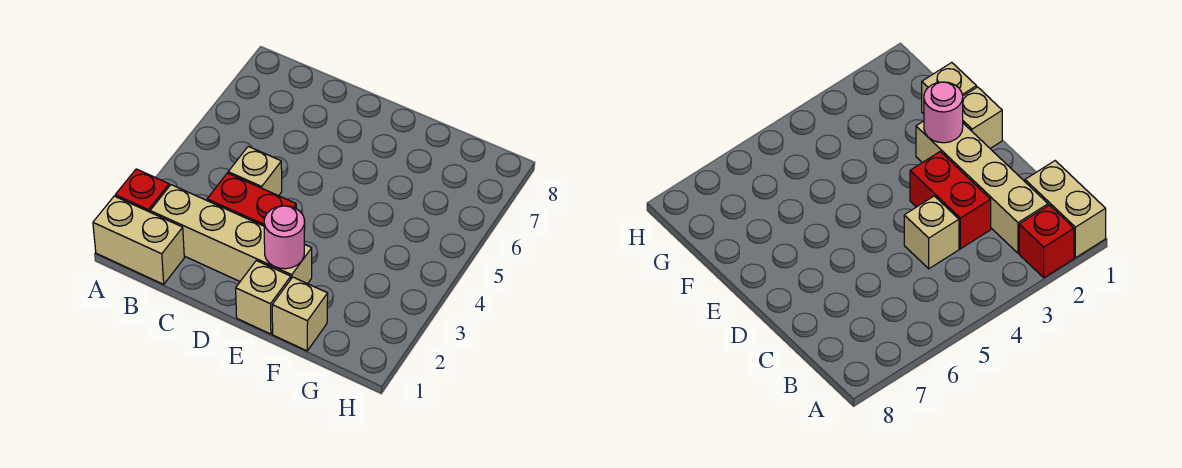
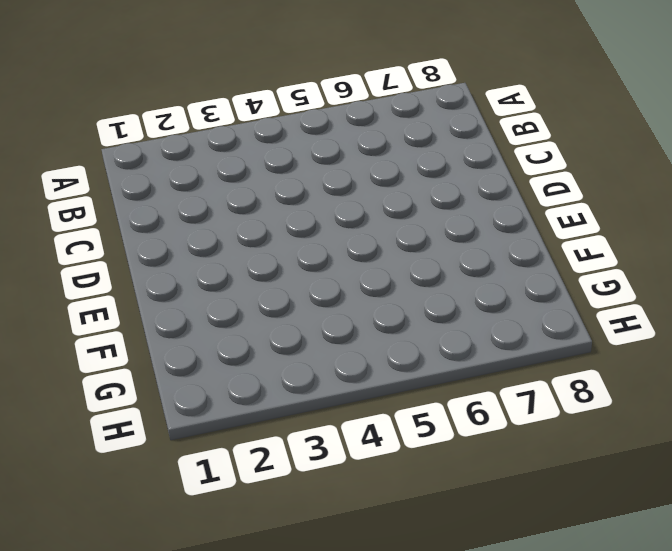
none -> tan 1x2 brick [93,196,184,284]
none -> red 1x1 brick [115,169,169,212]

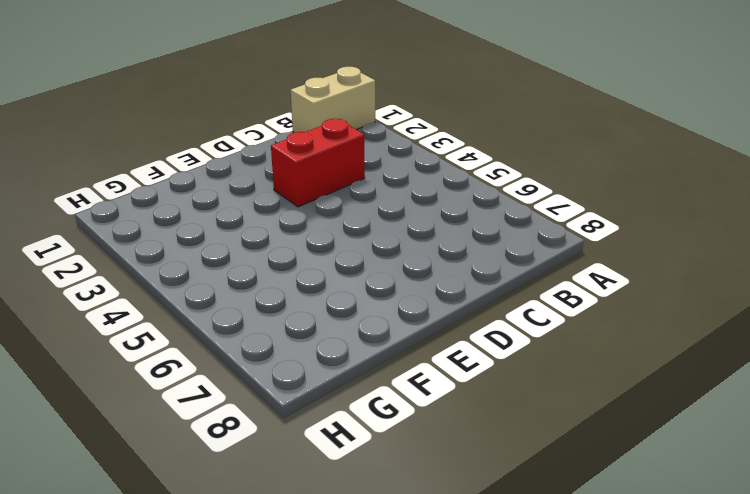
none -> red 1x1 brick [115,169,169,212]
none -> tan 1x4 brick [150,185,312,284]

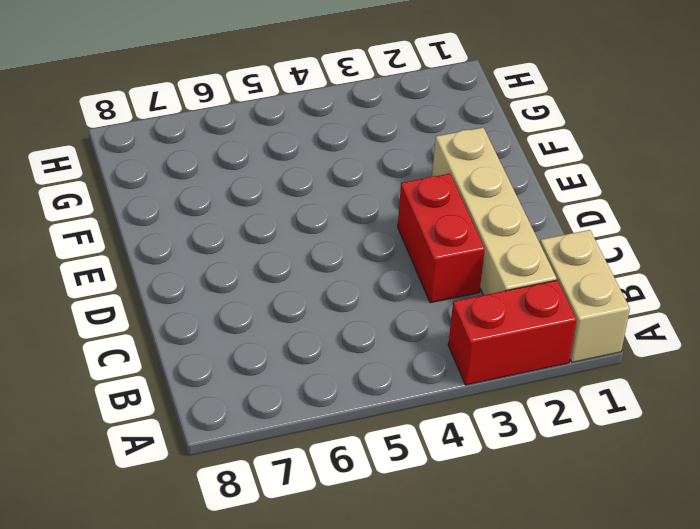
red 1x2 brick [448,280,577,385] -> red 1x1 brick [115,169,169,212]
none -> tan 1x1 brick [228,146,282,196]
none -> tan 1x1 brick [236,261,291,334]

